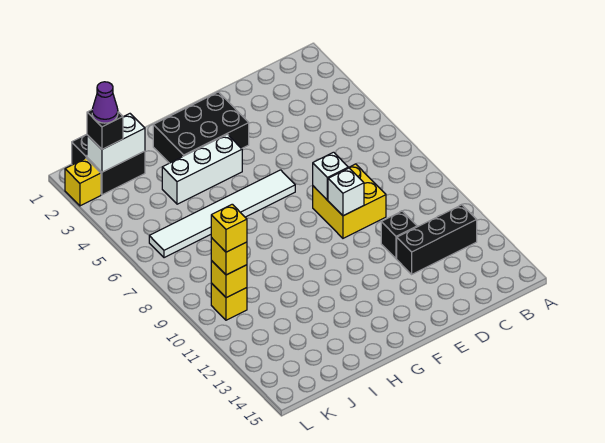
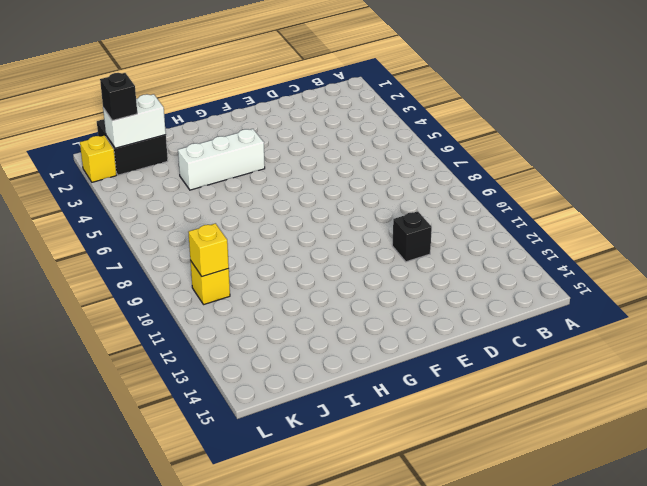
none -> black 1x3 brick [397,205,477,274]
none -> yellow 2x2 brick [313,164,386,238]
none -> black 2x3 brick [153,92,249,163]

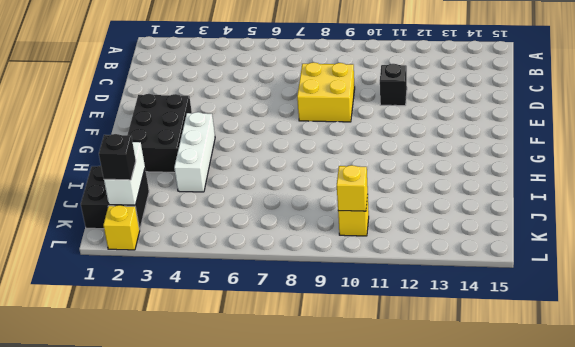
none -> black 1x3 brick [397,205,477,274]
none -> white 1x6 tile [149,170,295,258]
none -> white 1x1 brick [313,152,348,200]

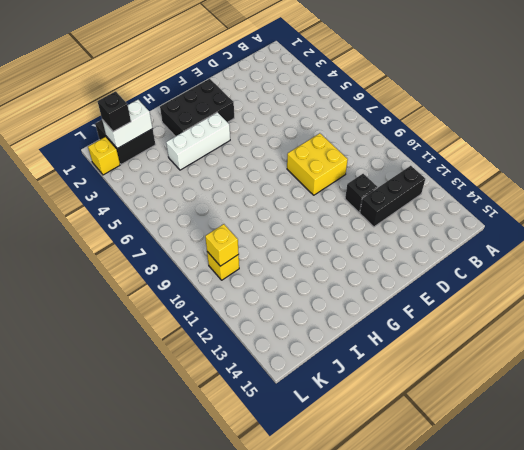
none -> white 1x6 tile [149,170,295,258]
none -> white 1x1 brick [313,152,348,200]
none -> white 1x1 brick [328,168,364,216]

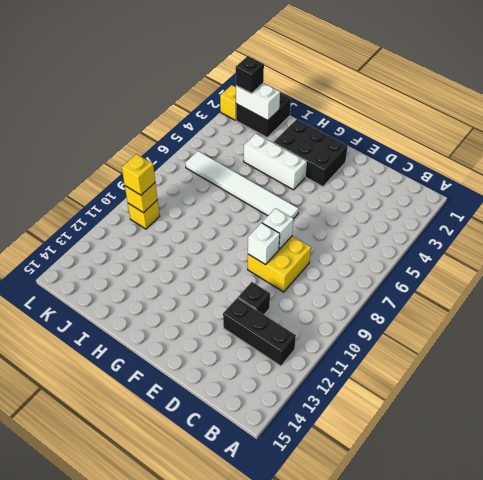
none -> purple 1x1 cone [92,82,118,123]
none -> yellow 1x1 brick [211,204,247,252]

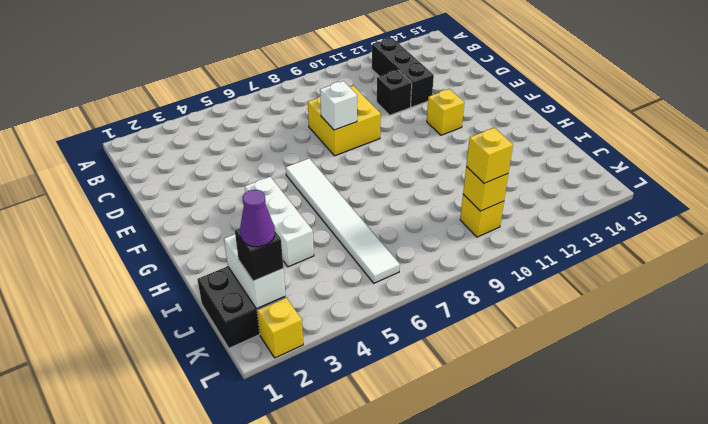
yellow 1x1 brick [427,89,464,135] -> yellow 1x1 brick moved to [211,204,247,252]
none -> black 2x3 brick [153,92,249,163]
none -> white 1x1 brick [328,168,364,216]

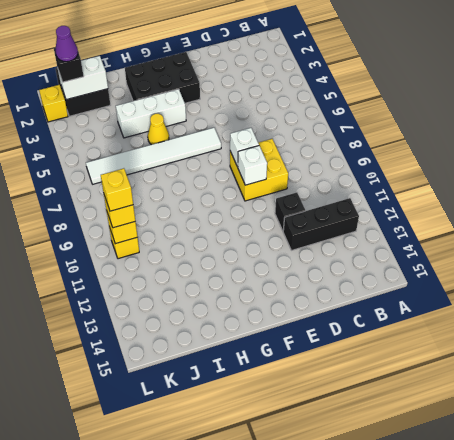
yellow 1x1 cone [148,114,169,145] -> none

